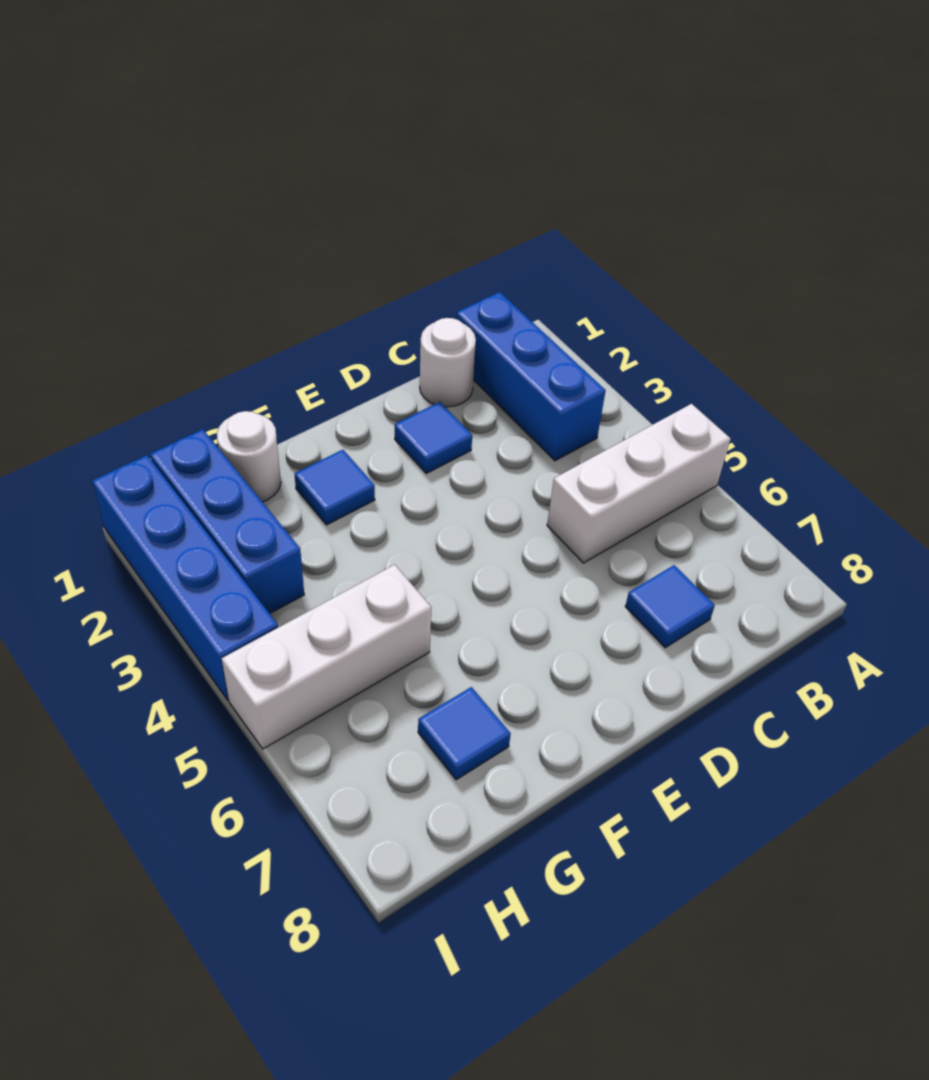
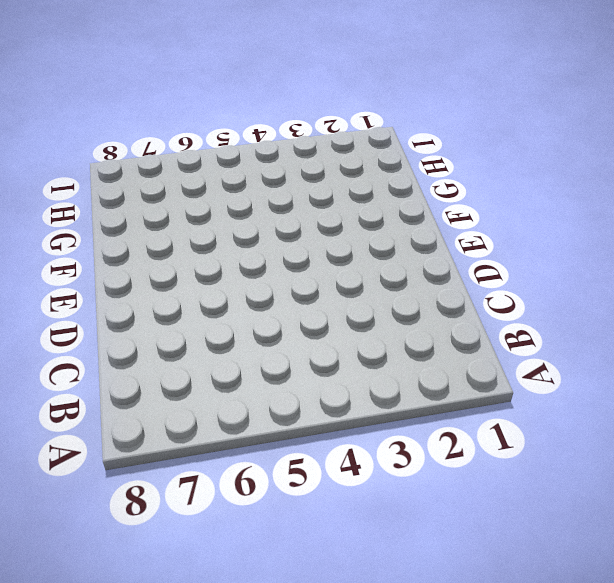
none -> white 1x3 brick [547,404,730,563]
none -> blue 1x3 brick [456,292,606,461]

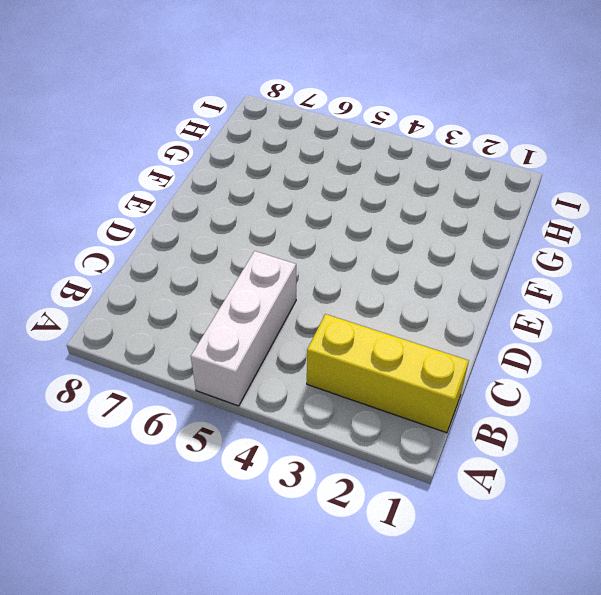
yellow 1x3 brick [307,314,469,433] -> blue 1x3 brick [456,292,606,461]
none -> white 1x1 round brick [420,318,476,407]
none -> blue 1x1 tile [625,565,715,648]

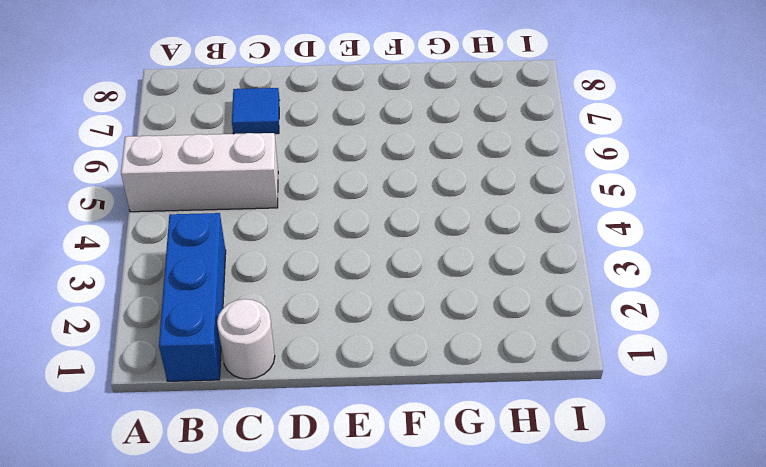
none -> blue 1x1 tile [395,402,472,473]
none -> blue 1x1 tile [295,450,375,525]

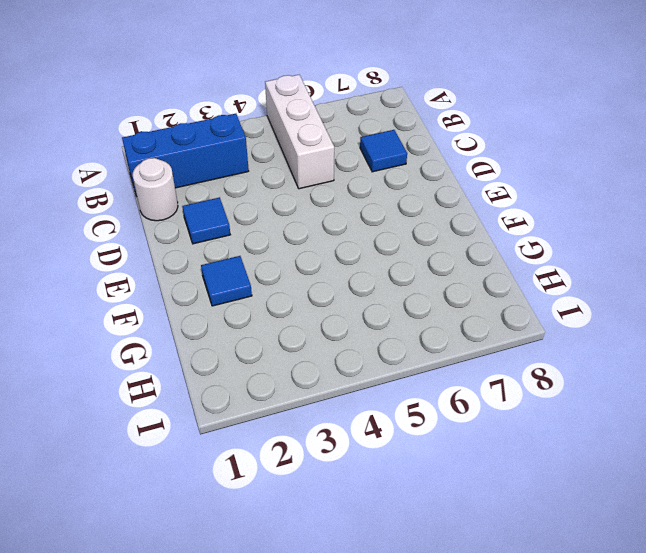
none -> white 1x1 round brick [217,411,281,502]
none -> white 1x3 brick [222,565,431,749]

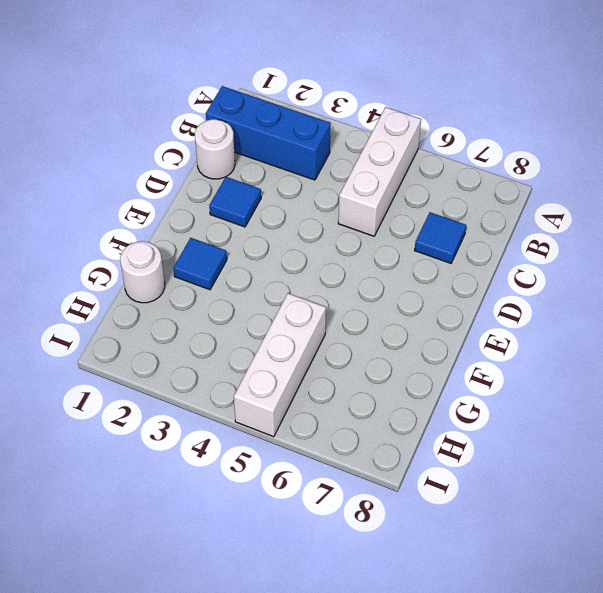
none -> blue 1x1 tile [418,687,511,780]
none -> blue 1x3 brick [150,429,304,614]

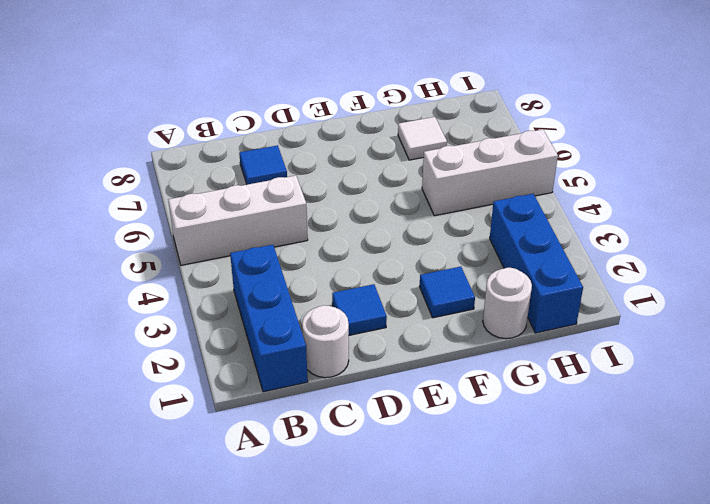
white 1x1 tile [398,117,447,160] -> blue 1x1 tile [418,687,511,780]
none -> blue 1x4 brick [92,455,278,700]

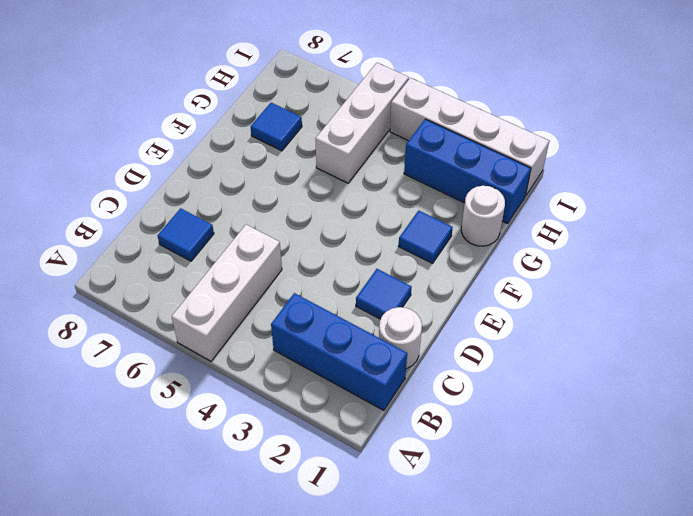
white 1x4 brick [390,78,549,196] -> blue 1x4 brick [92,455,278,700]

